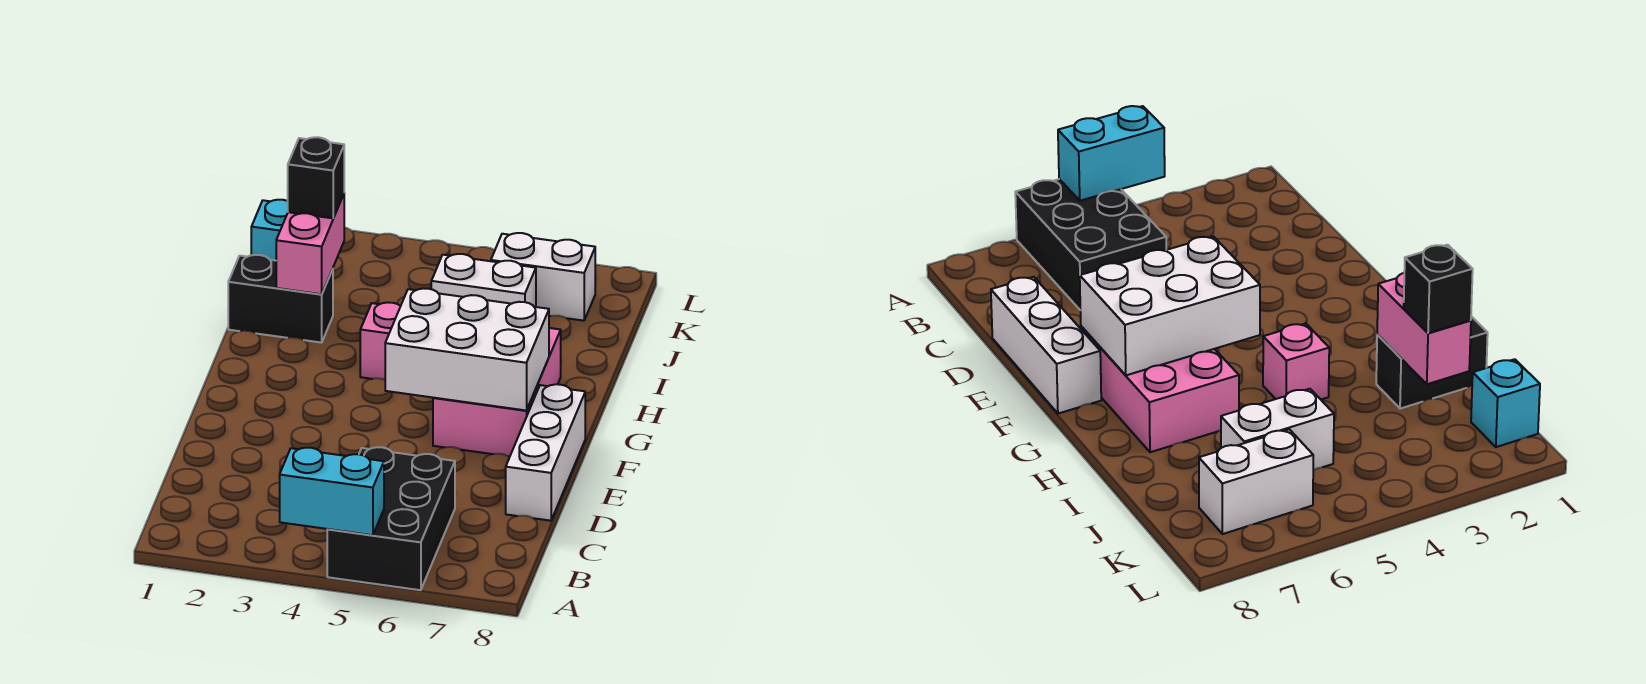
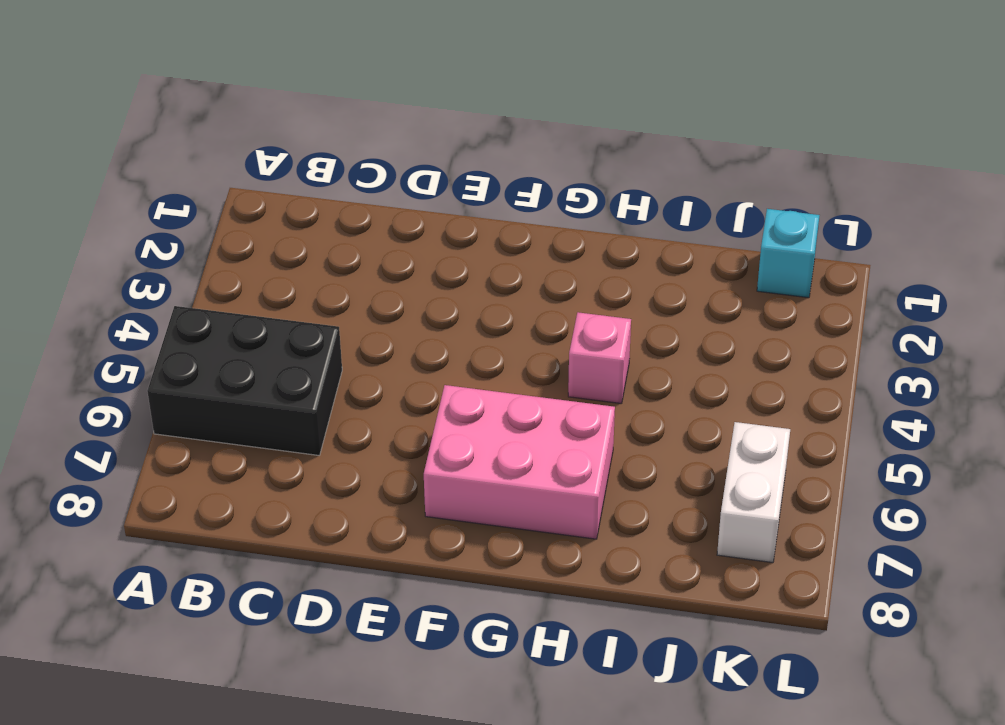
none -> white 1x3 brick [506,384,585,521]
none -> black 1x2 brick [228,255,333,343]
none -> white 1x2 brick [431,254,536,307]

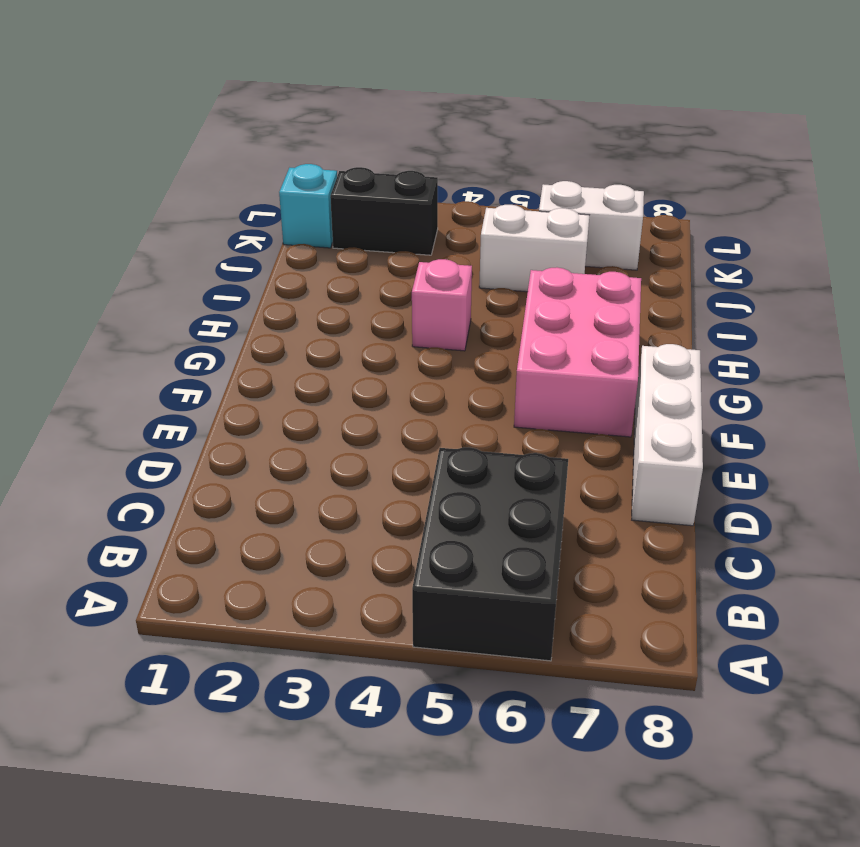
black 1x2 brick [330,167,438,255] -> black 1x2 brick moved to [228,255,333,343]
none -> cyan 1x2 brick [280,448,384,535]
none -> white 2x3 brick [385,288,549,411]
none -> pink 1x2 brick [276,194,344,294]

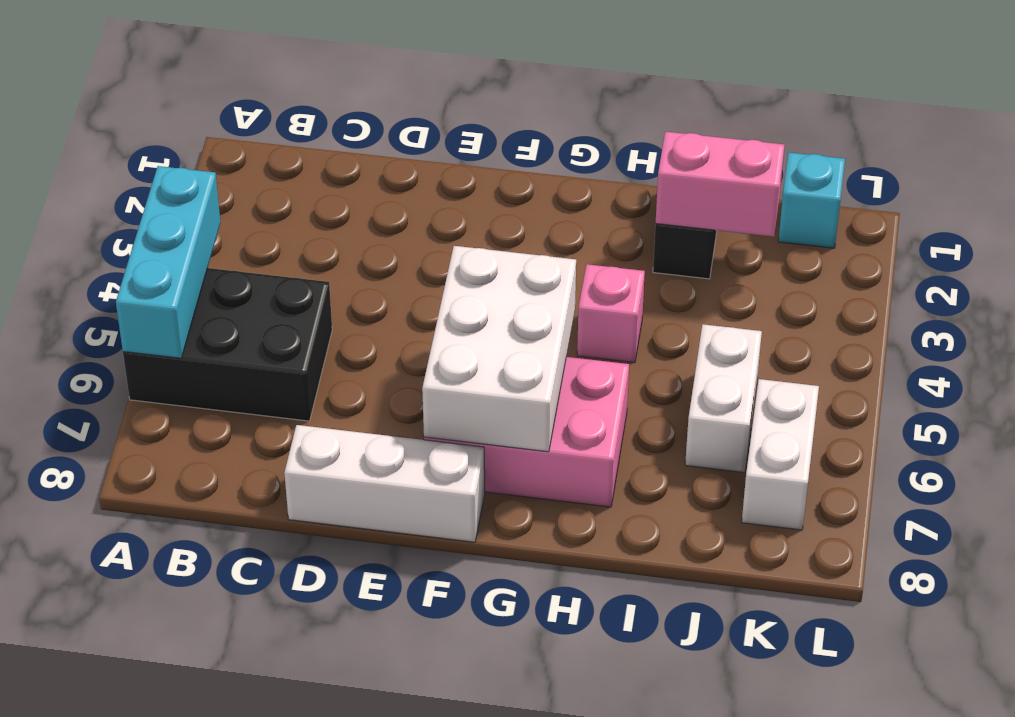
cyan 1x3 brick [116,166,220,358] -> cyan 1x2 brick [280,448,384,535]
none -> black 1x1 brick [288,137,344,218]

